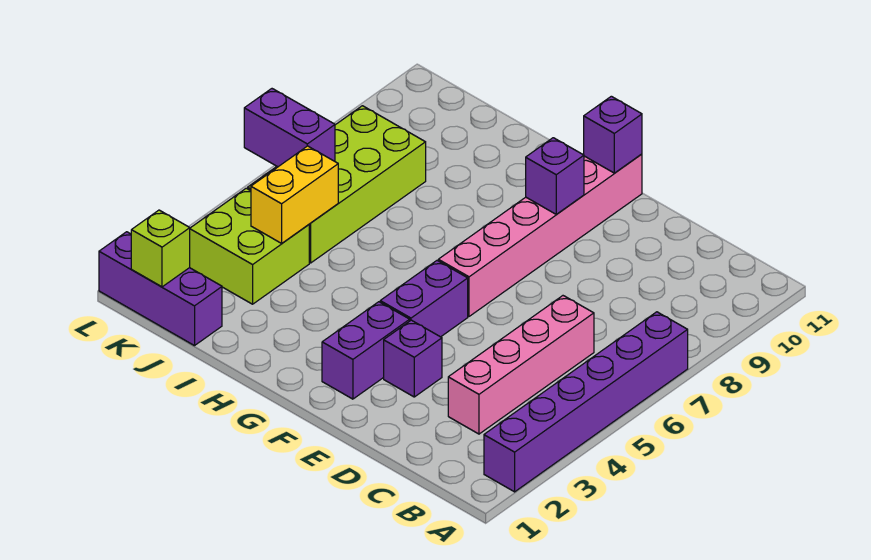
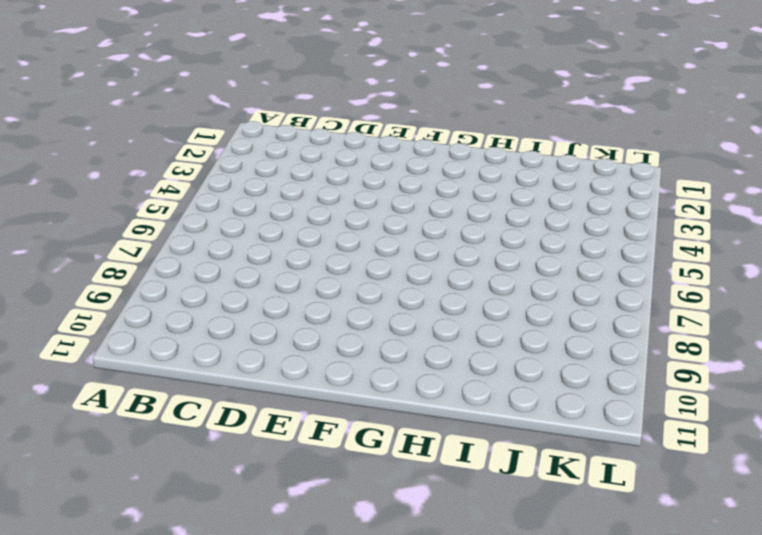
none -> purple 1x6 brick [484,312,688,492]
none -> pink 1x4 brick [448,296,594,434]
none -> purple 1x1 brick [384,320,442,397]

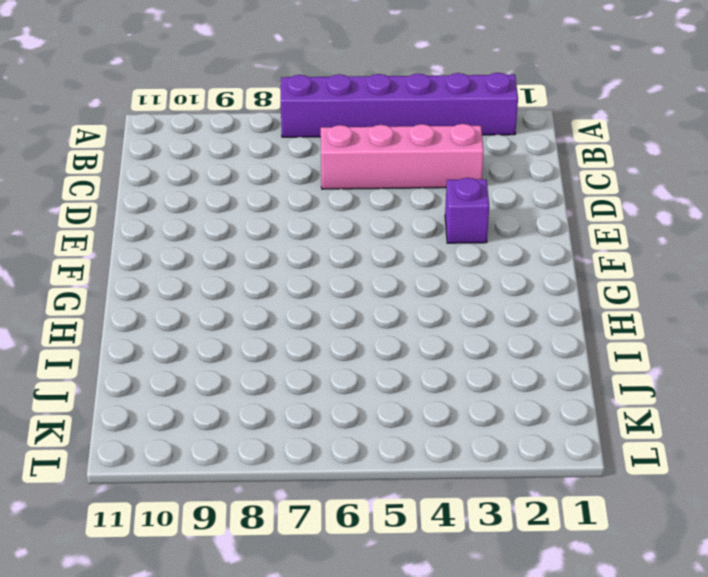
none -> purple 1x2 brick [322,302,410,399]
none -> purple 1x2 brick [380,261,468,337]
none -> pink 1x6 brick [438,154,642,316]

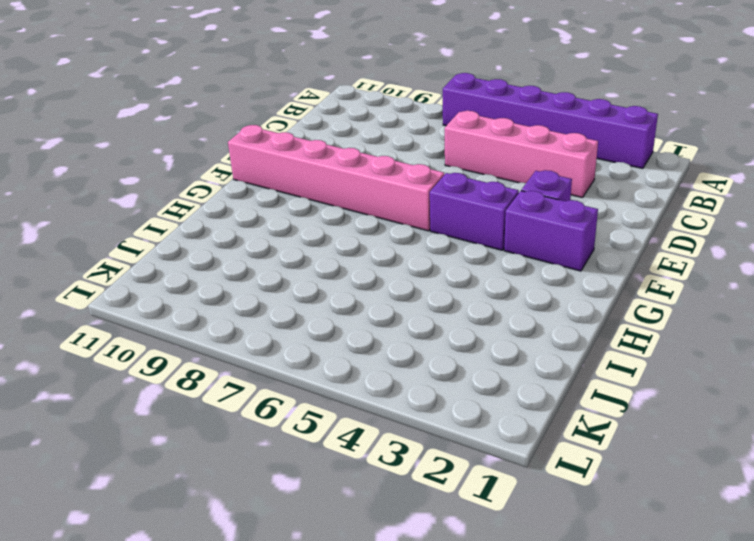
none -> purple 1x3 brick [99,232,222,346]
none -> lime 2x2 brick [190,188,309,304]
none -> lime 2x4 brick [248,106,426,263]

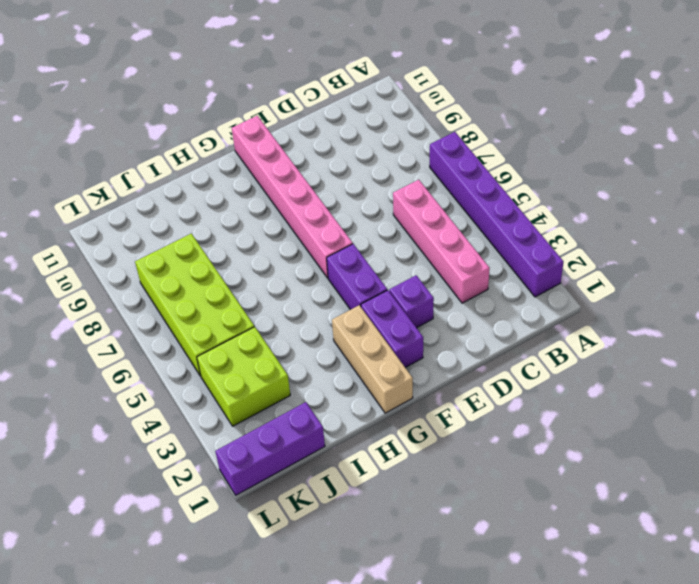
tan 1x3 brick [332,305,413,413] -> none
none -> purple 1x1 brick [526,138,584,214]
none -> purple 1x1 brick [584,96,642,173]
none -> yellow 1x2 brick [251,146,338,243]

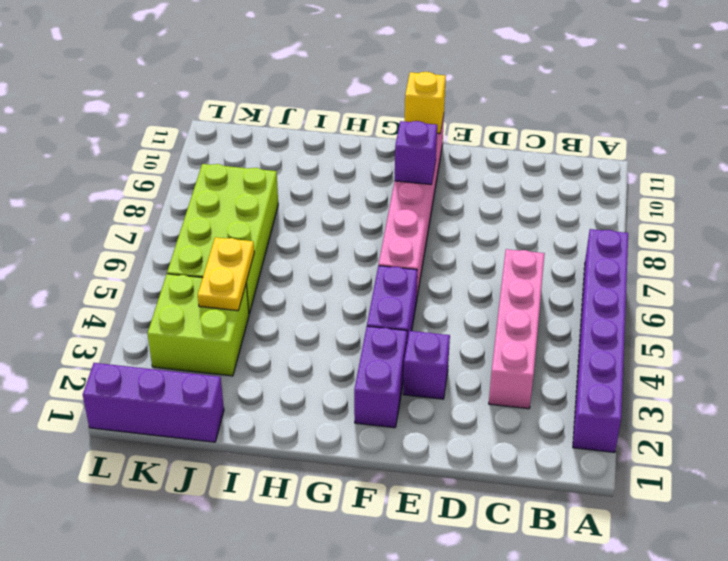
yellow 1x1 brick [405,72,446,134] -> purple 1x1 brick [584,96,642,173]
yellow 1x2 plate [198,237,254,311] -> yellow 1x2 brick [251,146,338,243]
none -> lime 1x1 brick [131,210,190,287]
none -> purple 1x2 brick [244,89,335,167]

